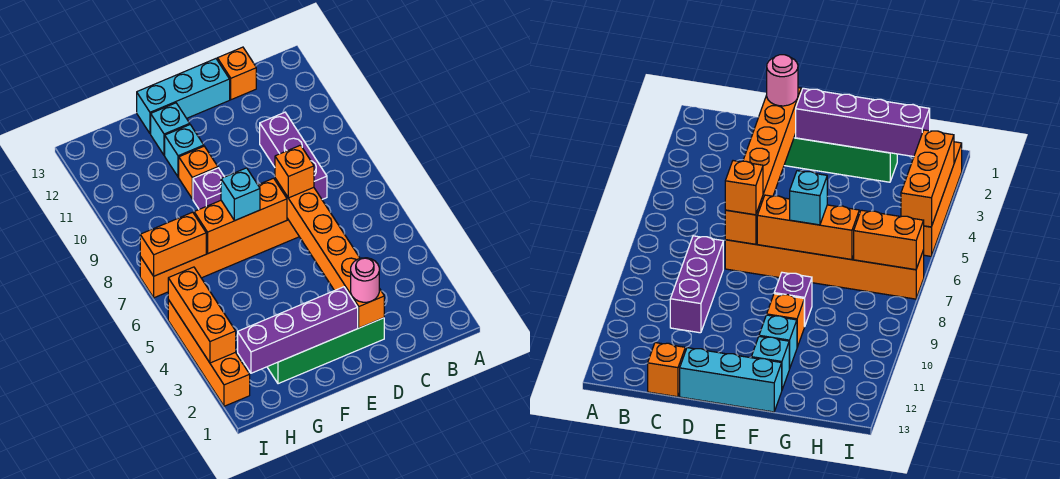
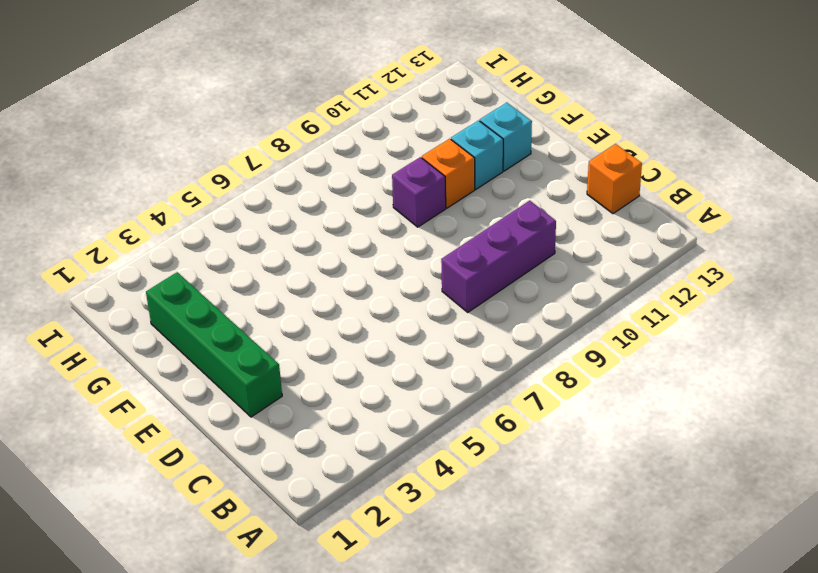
none -> orange 1x6 brick [140,218,299,298]
none -> cyan 1x3 brick [137,59,230,134]
none -> orange 1x4 brick [168,300,250,406]

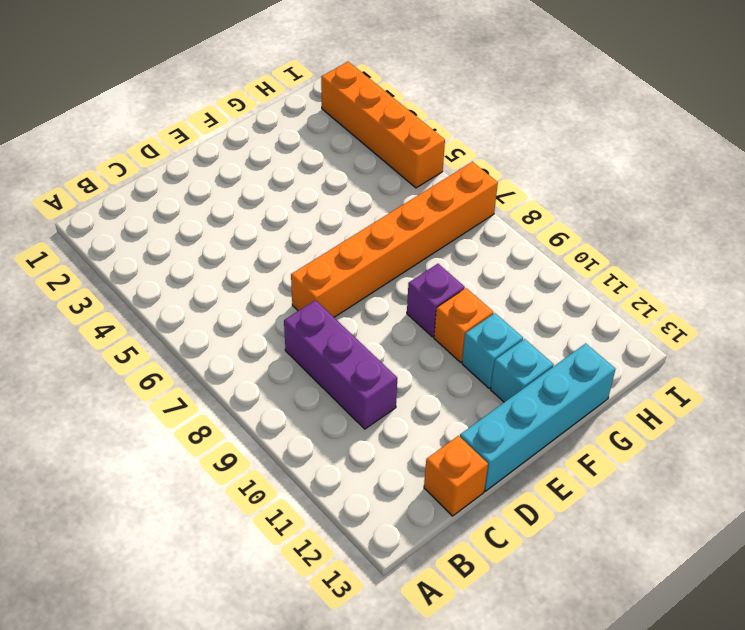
cyan 1x4 brick [460,343,615,491] -> cyan 1x3 brick [137,59,230,134]
none -> green 1x4 brick [267,318,384,384]
none -> orange 1x6 brick [275,178,384,328]
none -> purple 1x4 brick [238,287,358,373]

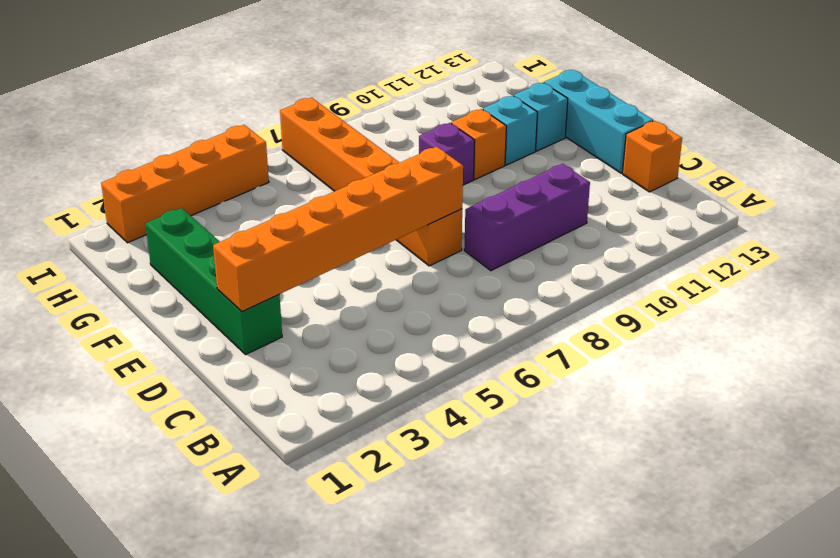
none -> purple 1x4 brick [238,287,358,373]
none -> orange 1x3 brick [194,178,287,254]
none -> orange 1x2 brick [140,212,206,276]

